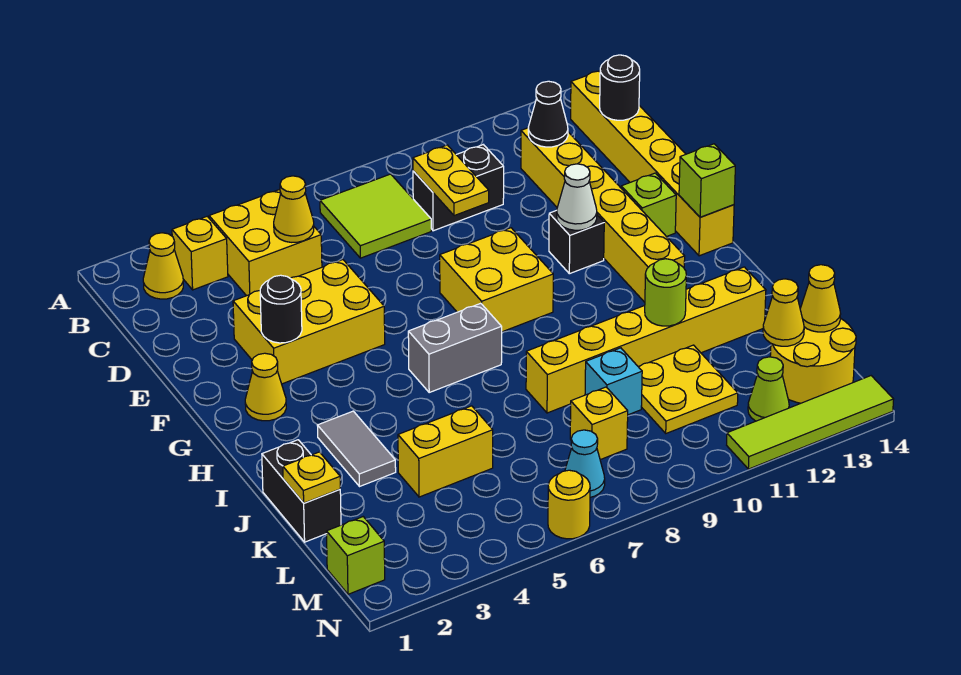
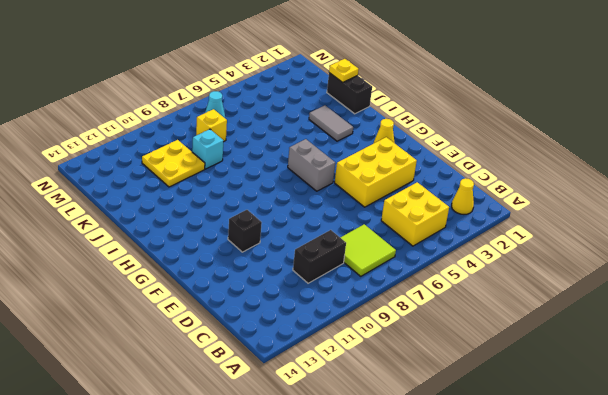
grey 1x2 brick [288,139,335,191] -> grey 1x2 brick turned to [408,303,502,392]
none -> yellow 1x1 brick [172,216,228,290]
none -> yellow 1x6 brick [571,71,734,256]
none -> yellow 1x6 brick [521,128,685,302]
none -> yellow 2x2 brick [440,228,553,332]

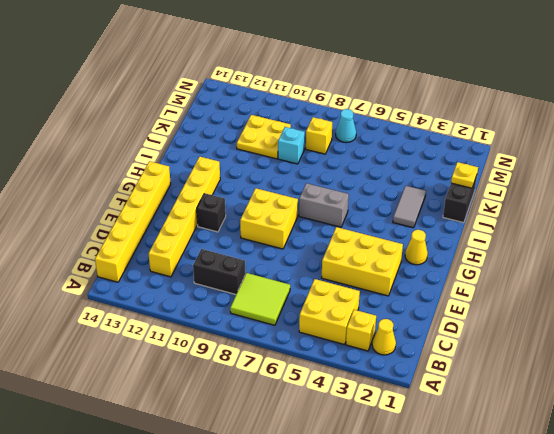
none -> lime 1x1 brick [621,173,676,237]
none -> yellow 1x6 brick [526,267,766,413]
none -> yellow 1x2 brick [398,406,493,497]
none -> yellow 2x2 round brick [770,318,856,403]

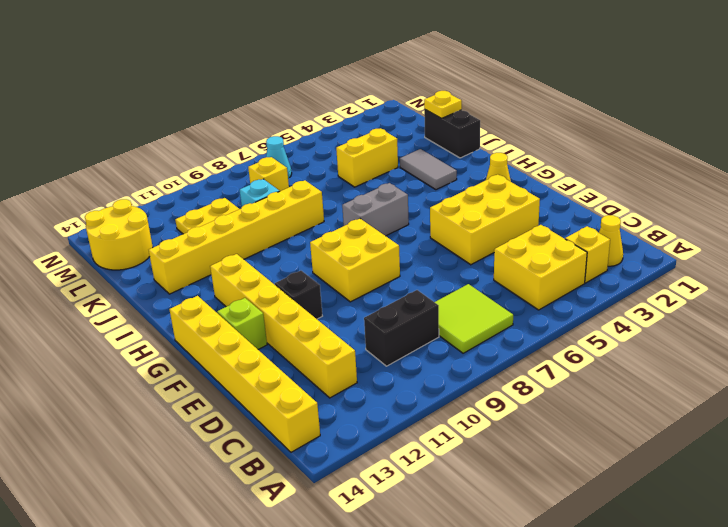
none -> lime 1x1 brick [326,517,385,594]
none -> lime 1x1 cone [748,357,789,421]
none -> yellow 1x1 round brick [548,470,590,539]
none -> lime 1x4 tile [727,376,894,469]

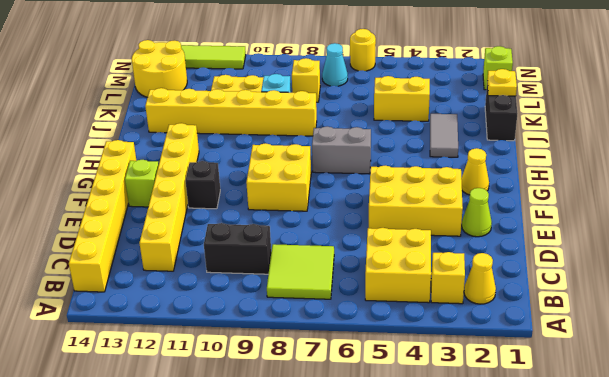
lime 1x1 cone [462,188,492,237] -> lime 1x1 cone moved to [748,357,789,421]
none -> yellow 1x1 cone [274,176,314,242]
none -> yellow 1x2 plate [413,145,489,216]
none -> black 1x1 cone [528,81,568,147]
none -> black 1x1 round brick [600,55,640,120]

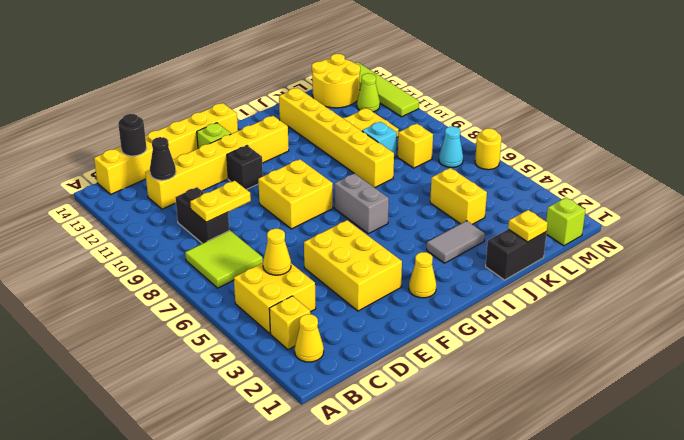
none -> black 1x1 round brick [260,275,302,343]
none -> white 1x1 cone [557,164,597,230]
none -> lime 1x1 brick [679,144,735,217]
none -> lime 1x1 round brick [645,259,686,326]

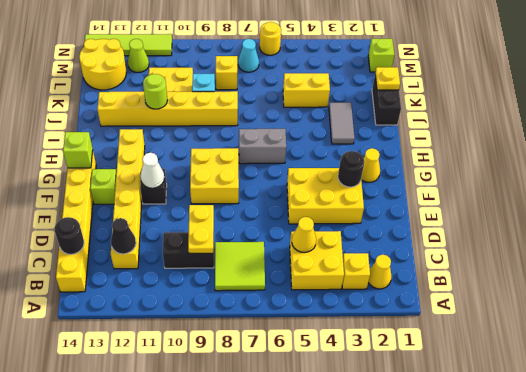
none -> yellow 1x1 cone [763,279,804,346]
none -> yellow 1x1 cone [800,265,841,332]

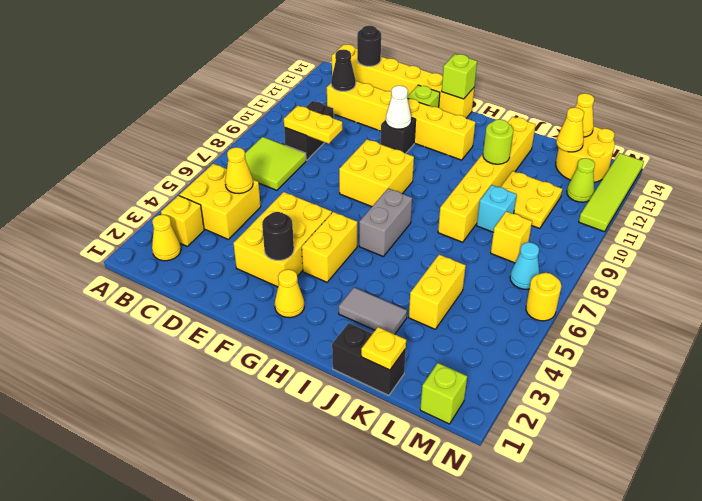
yellow 1x2 brick [302,212,357,282] -> none

